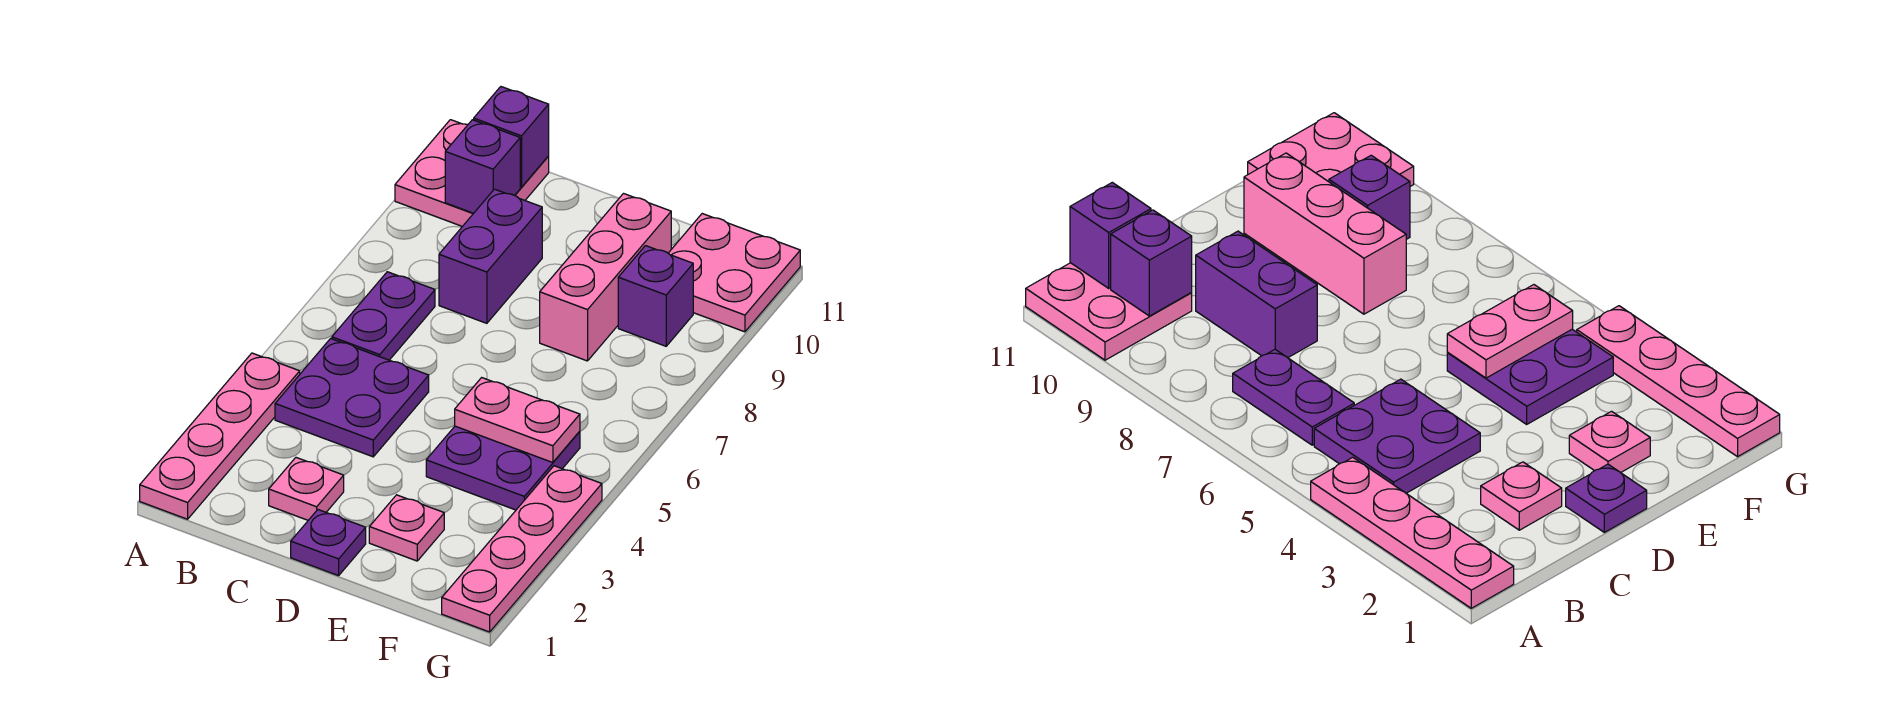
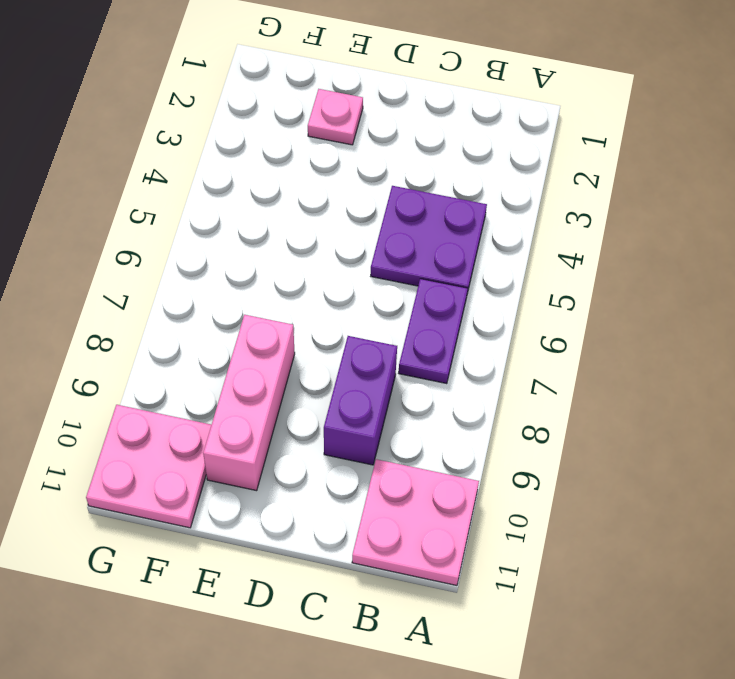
none -> pink 1x4 plate [140,353,300,519]
none -> pink 1x1 plate [269,458,344,520]
none -> purple 1x1 plate [291,510,366,576]

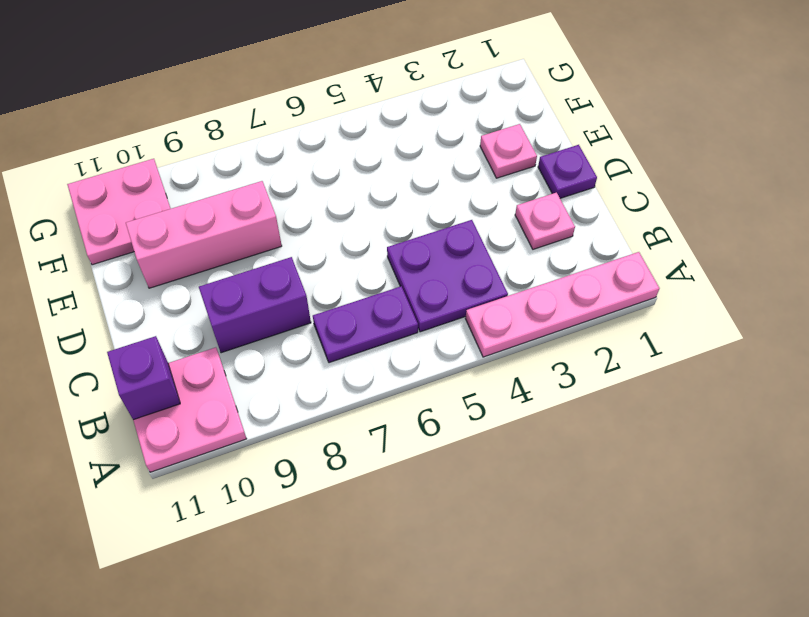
none -> purple 2x2 plate [426,426,580,510]
none -> purple 1x1 brick [618,246,693,346]
none -> pink 1x4 plate [442,466,602,632]

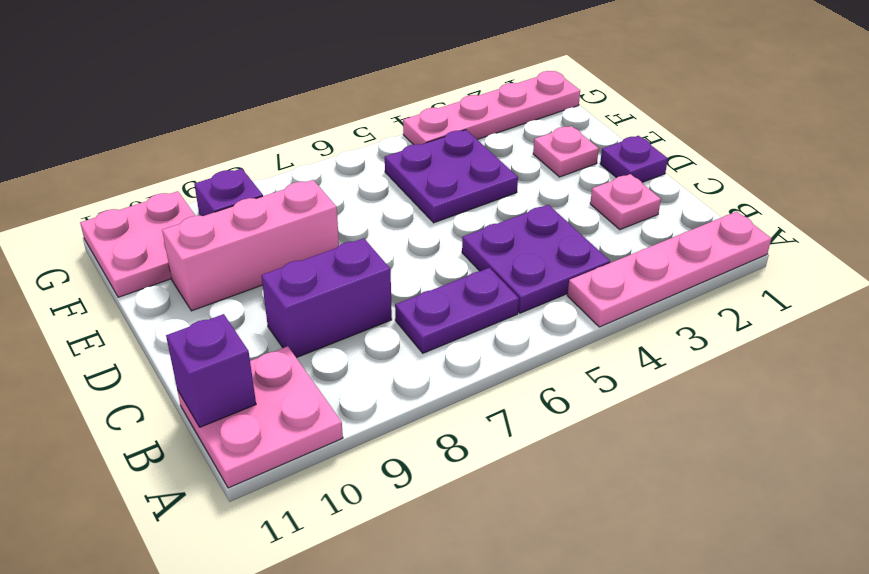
none -> purple 1x1 brick [445,120,520,213]
none -> pink 1x2 plate [455,378,580,463]

